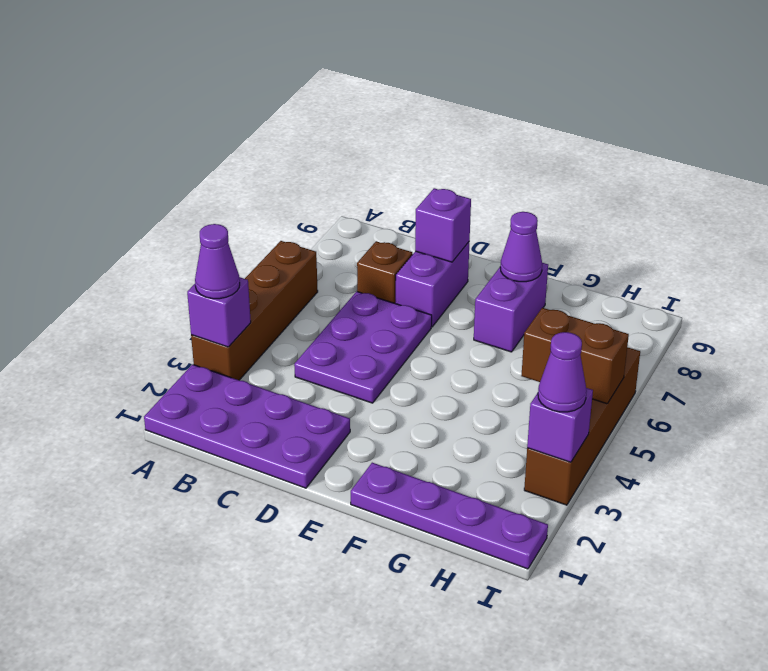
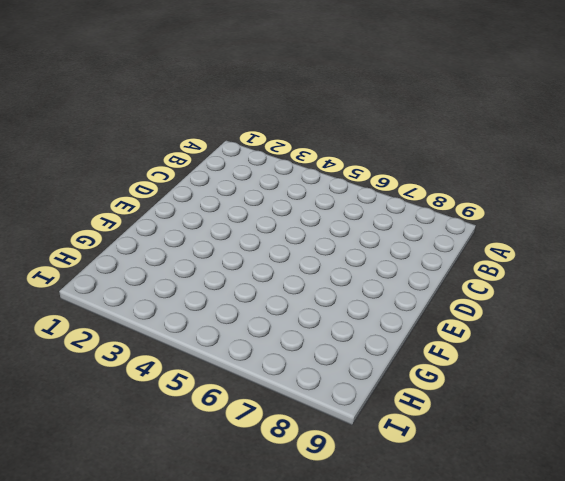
none -> purple 2x4 plate [144,364,350,488]
none -> brown 1x4 brick [191,241,318,380]
none -> purple 2x3 plate [294,291,432,403]

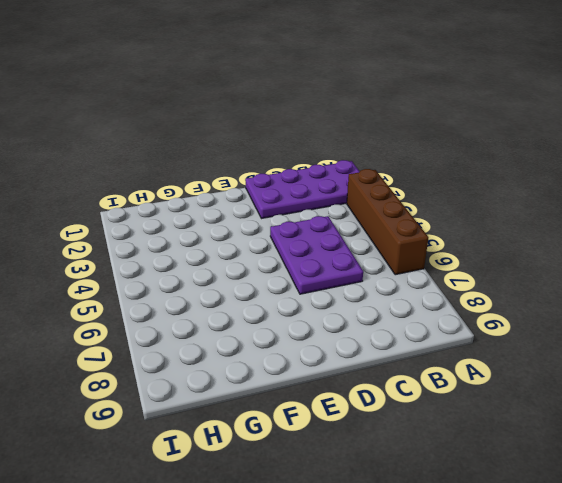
none -> brown 1x1 brick [357,241,412,304]
none -> purple 1x2 brick [396,242,469,327]
none -> purple 1x4 plate [351,463,548,569]

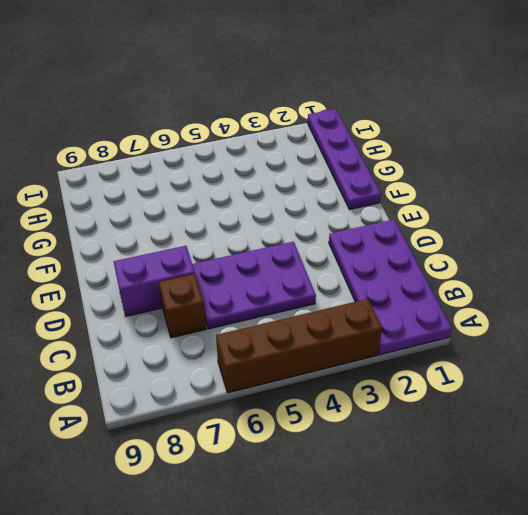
none -> purple 1x2 brick [474,263,548,352]
none -> brown 1x4 brick [524,347,640,505]
none -> purple 1x1 brick [187,277,251,347]

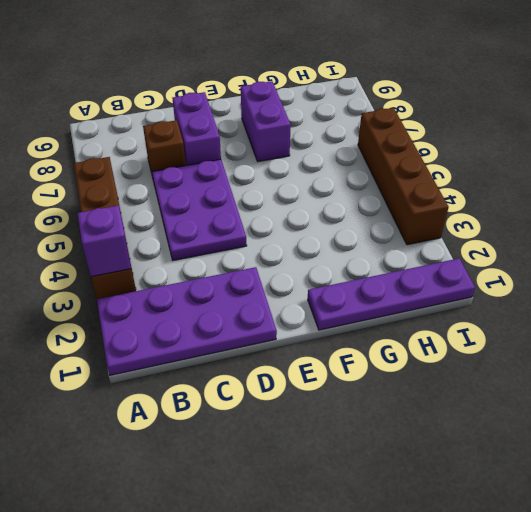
none -> purple 1x1 brick [415,188,471,262]
none -> purple 1x1 cone [500,212,542,282]
none -> brown 1x2 brick [521,308,629,404]

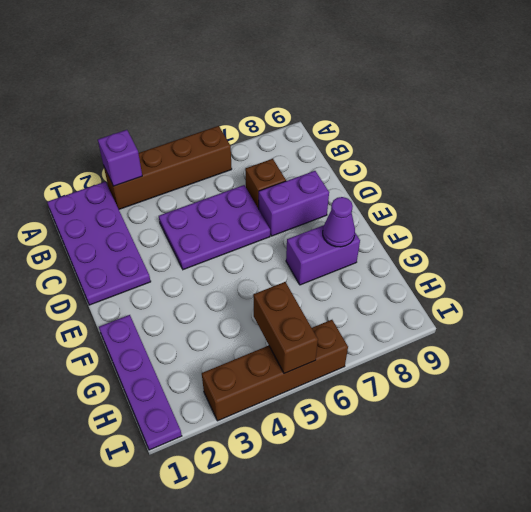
none -> purple 1x1 brick [415,188,471,262]
none -> purple 1x1 brick [527,388,593,462]
none -> purple 1x1 cone [195,224,240,299]

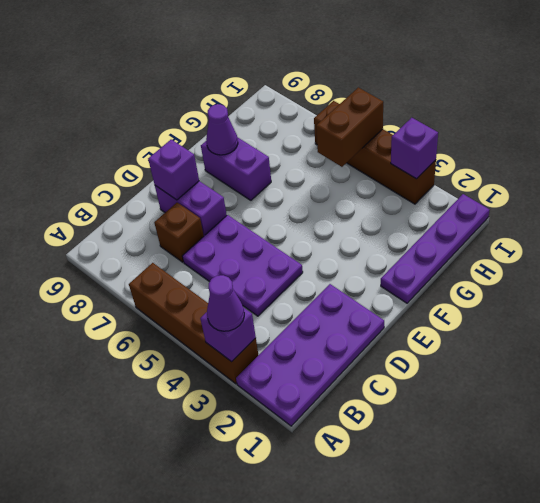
none -> purple 1x1 cone [538,332,587,412]

